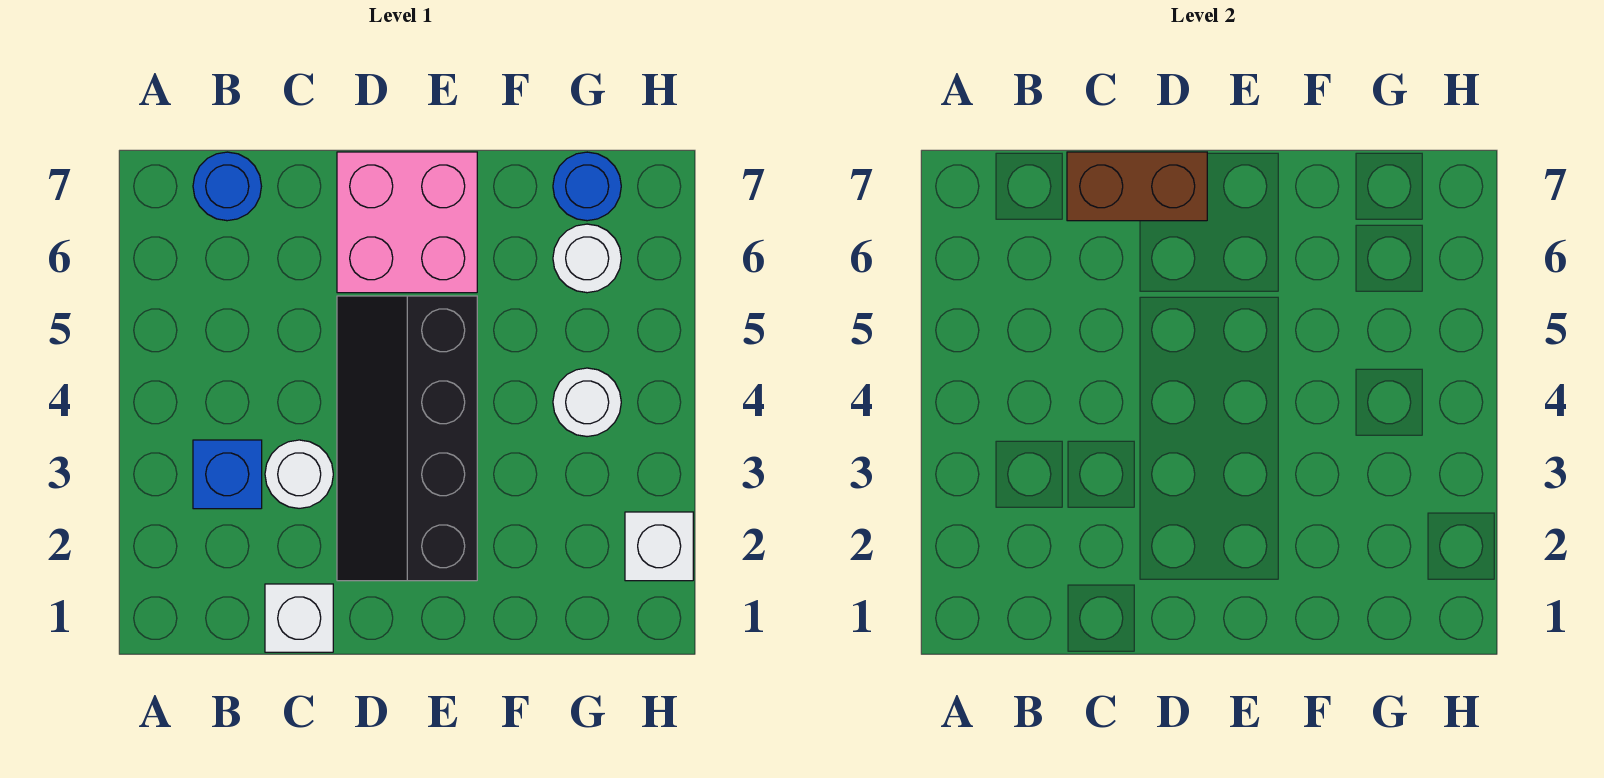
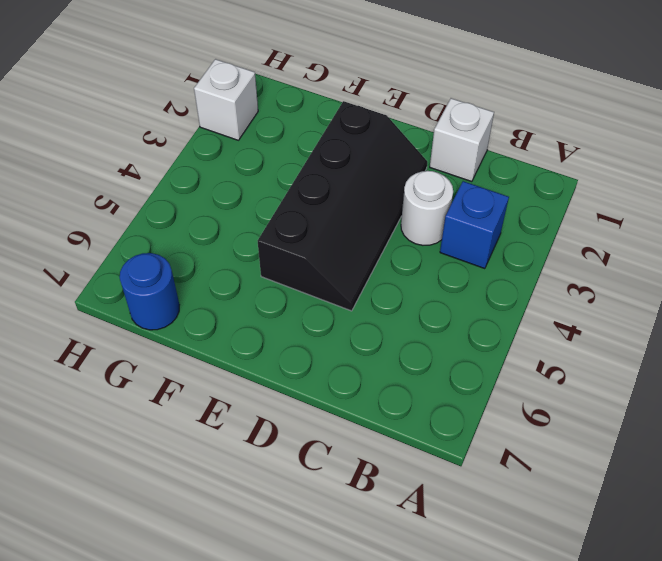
none -> blue 1x1 round brick [193,152,261,221]
none -> pink 2x2 brick [337,152,477,293]

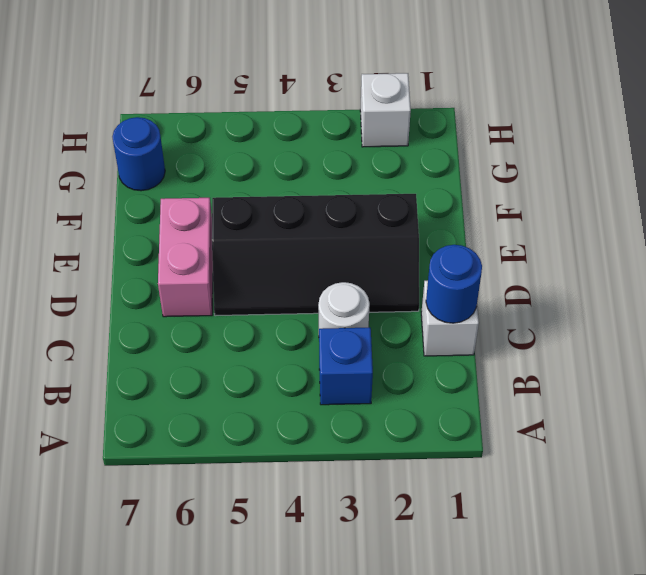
blue 1x1 round brick [426,245,482,323] -> blue 1x1 round brick moved to [193,152,261,221]
pink 1x2 brick [158,198,213,317] -> pink 2x2 brick [337,152,477,293]
none -> white 1x1 round brick [553,368,621,437]
none -> white 1x1 round brick [553,224,621,293]

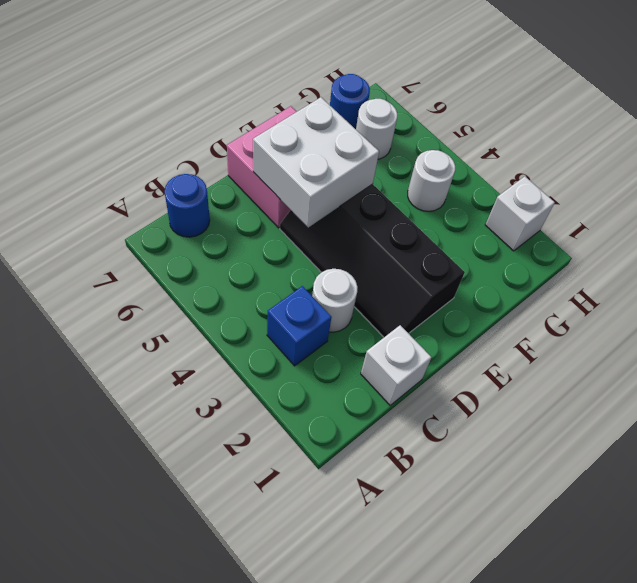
white 2x2 brick [253,97,379,227] -> none
none -> brown 1x2 brick [1067,152,1207,221]

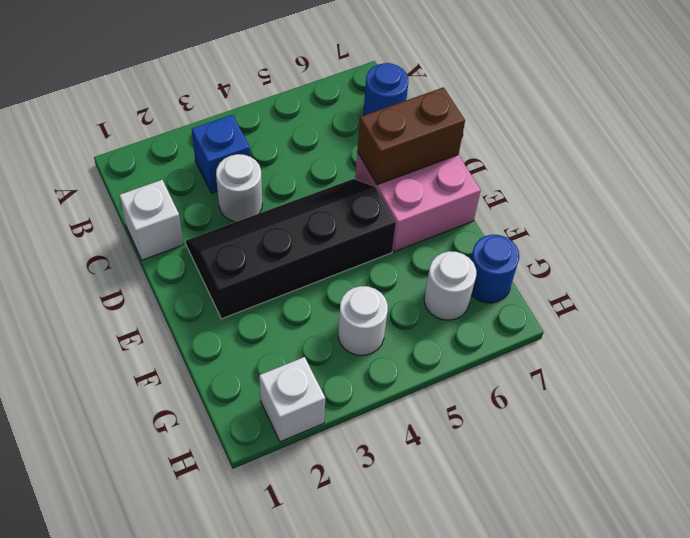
brown 1x2 brick [357,87,465,185] -> brown 1x2 brick turned to [1067,152,1207,221]

